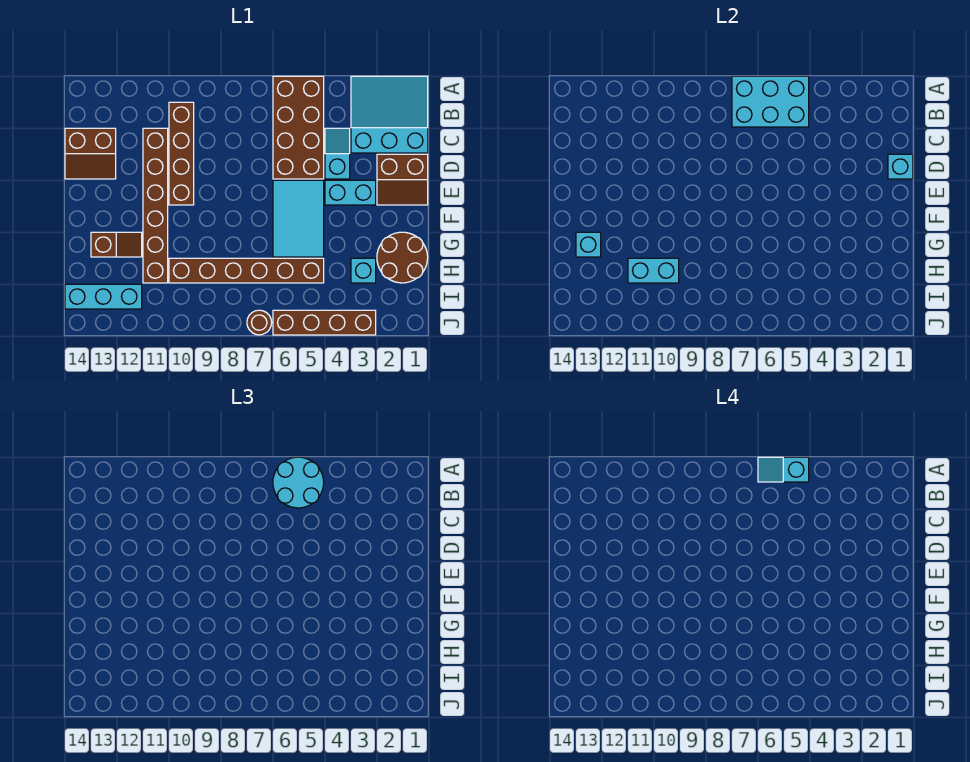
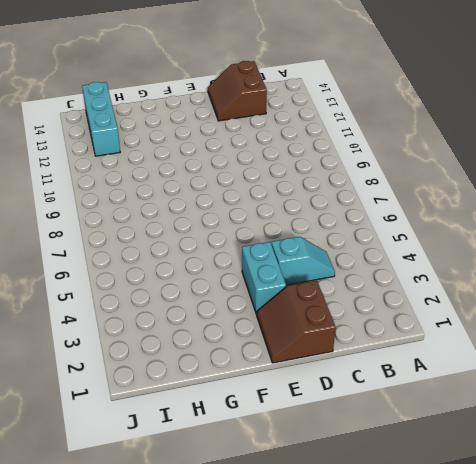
none -> cyan 3x3 slope [351,76,428,153]
none -> brown 2x4 brick [273,76,324,179]
none -> brown 1x4 brick [169,102,194,205]

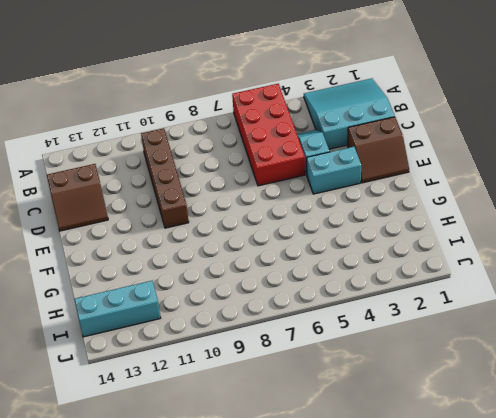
red 2x4 brick [232,84,305,186] -> brown 2x4 brick [273,76,324,179]
none -> brown 1x6 brick [143,128,168,283]
none -> cyan 2x3 tile [273,180,324,257]
none -> brown 2x2 round brick [377,232,428,283]

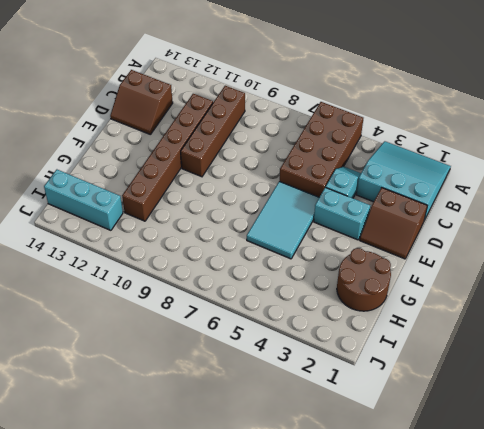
none -> brown 1x2 slope [91,232,142,257]
none -> cyan 1x1 brick [351,258,376,283]
none -> brown 1x6 brick [169,258,324,283]

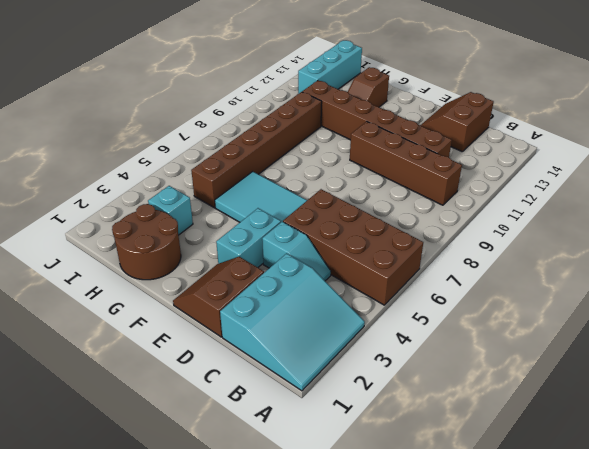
none -> brown 1x4 brick [273,310,376,335]
none -> brown 1x1 round brick [247,310,272,335]
none -> cyan 2x3 brick [732,76,809,127]

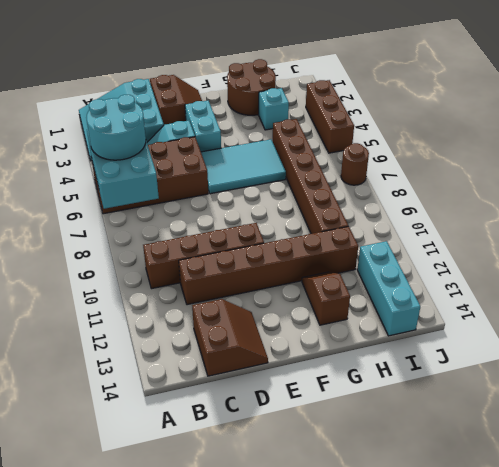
brown 1x3 brick [306,80,354,153] -> brown 1x4 brick [273,310,376,335]
none -> cyan 1x1 brick [888,154,913,179]
none -> cyan 1x1 brick [576,232,601,257]
none -> cyan 1x2 brick [628,258,679,283]

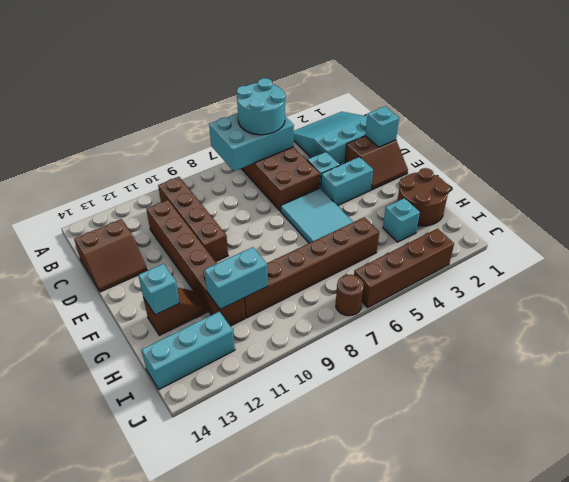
none -> cyan 1x2 slope [758,457,809,482]

